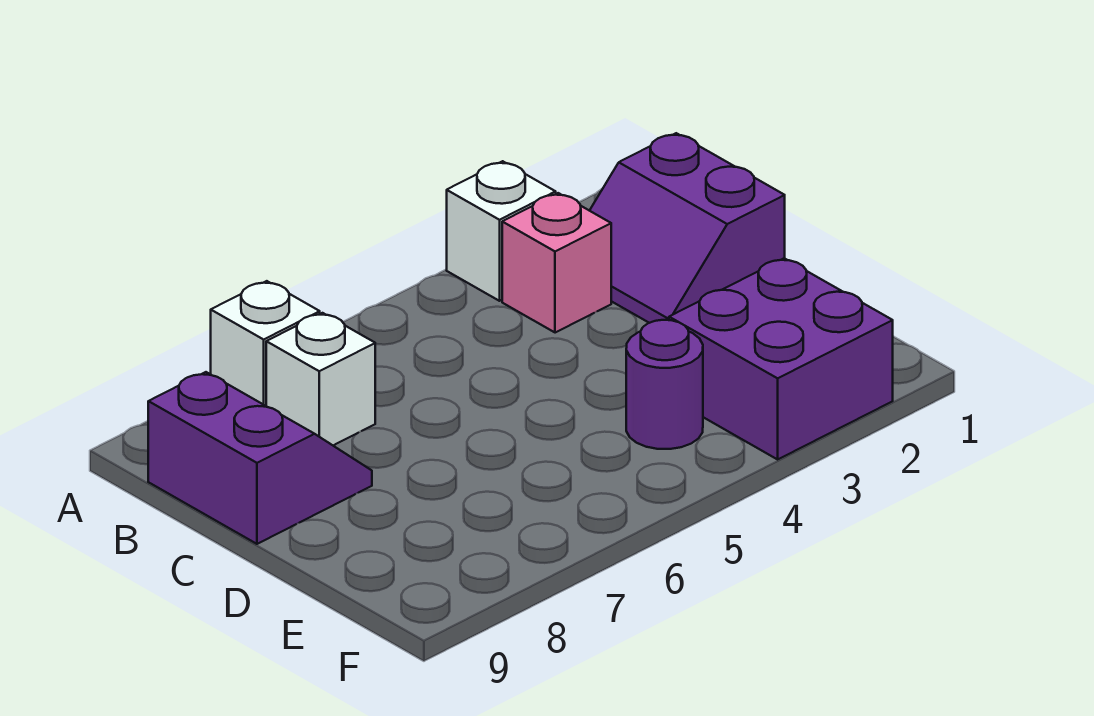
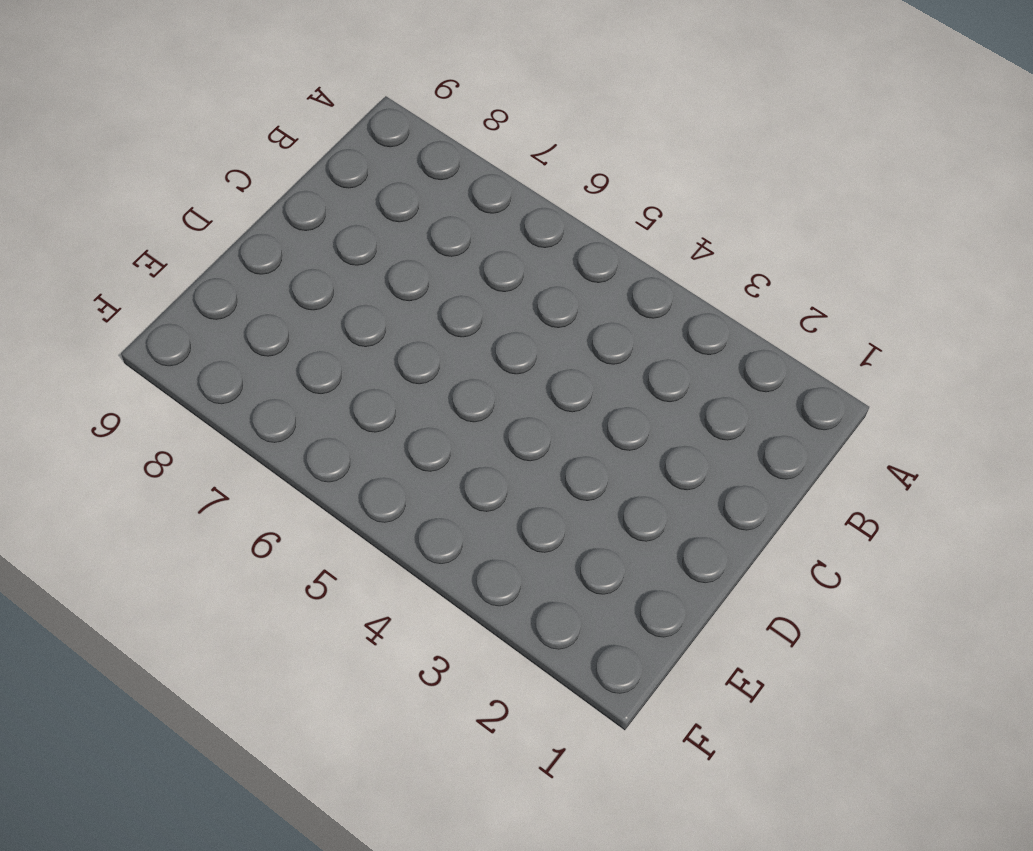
none -> white 1x1 brick [447,161,556,301]
none -> white 1x1 brick [211,281,320,406]

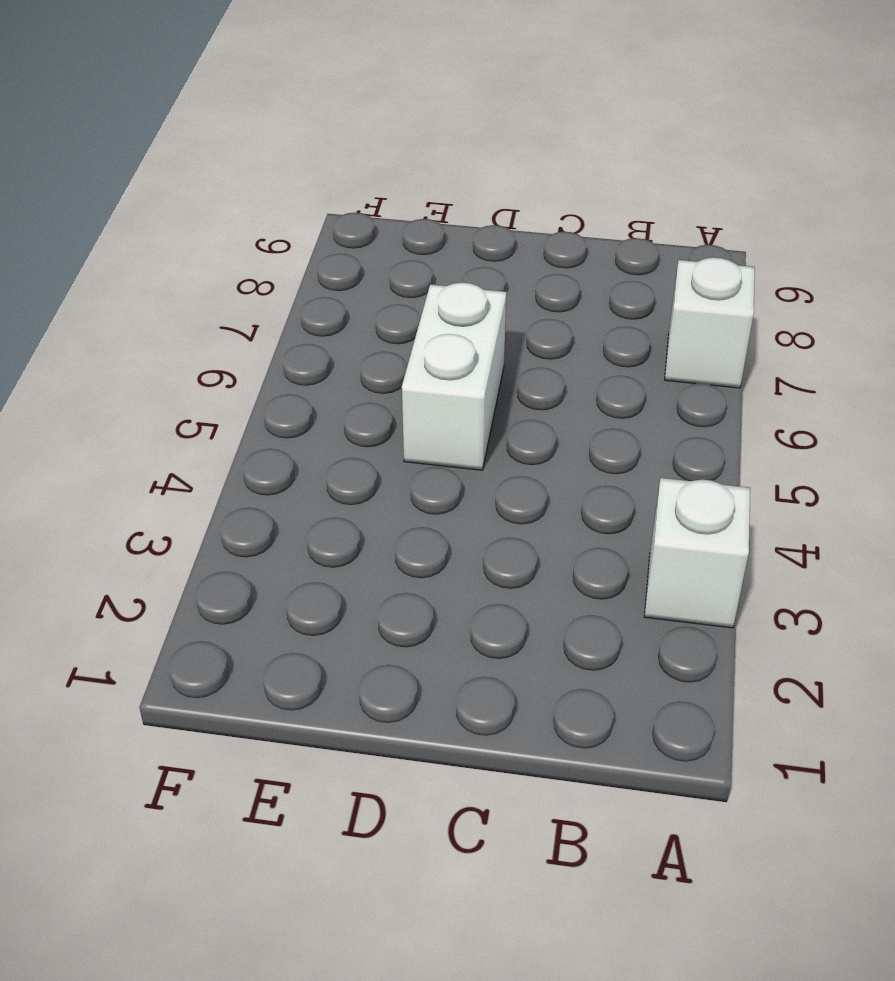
white 1x2 brick [402,282,507,470] -> none
none -> purple 2x2 slope [590,133,785,323]
none -> pink 1x1 brick [502,193,611,333]

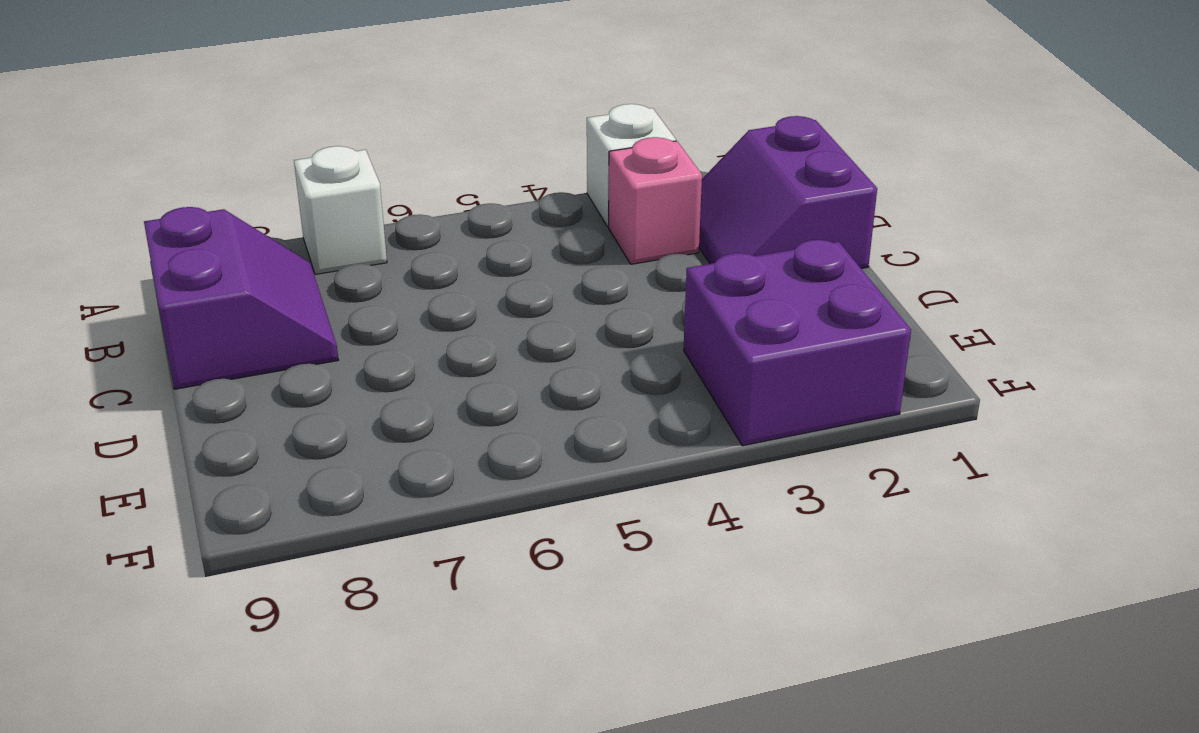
none -> white 1x1 brick [266,313,375,445]
none -> purple 1x1 round brick [626,320,703,449]

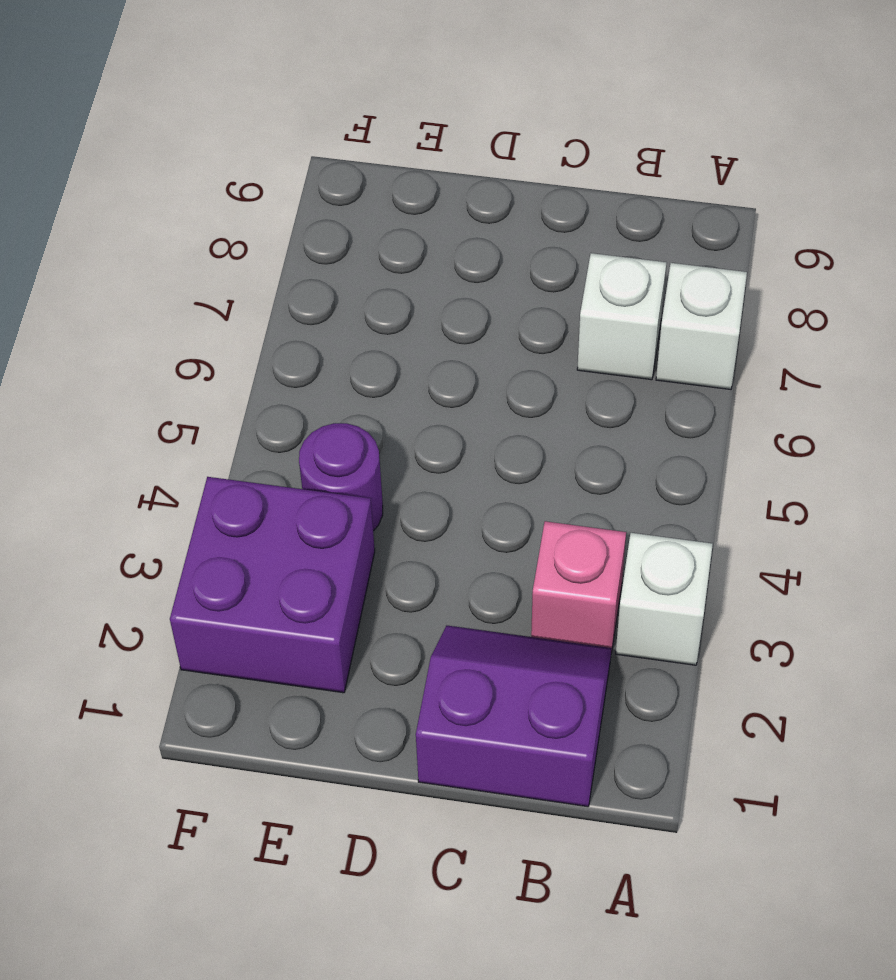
none -> purple 2x2 slope [148,372,372,544]

